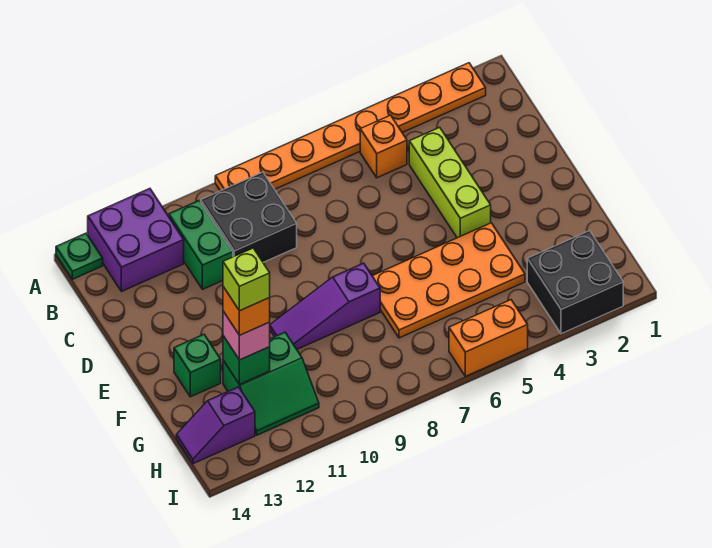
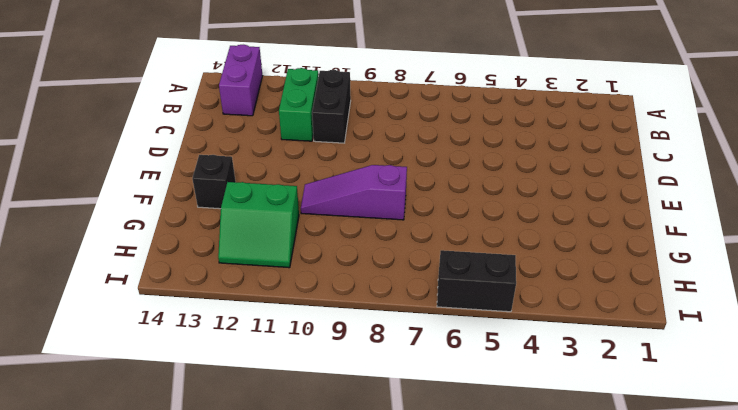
purple 1x2 brick [219,45,263,116] -> purple 2x2 brick [88,189,184,292]
black 1x2 brick [312,70,351,143] -> black 2x2 brick [201,172,297,262]
black 1x1 brick [192,155,236,209] -> green 1x1 brick [174,334,221,397]
black 1x2 brick [437,250,516,312] -> orange 1x2 brick [449,300,528,376]
none -> orange 1x8 plate [215,63,486,191]
none -> green 1x1 plate [56,233,103,279]
none -> orange 1x1 brick [360,115,407,178]

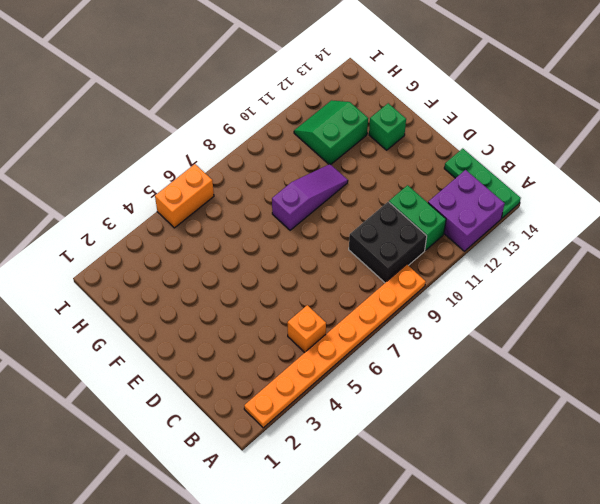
green 1x3 plate [444,149,521,218] -> green 1x1 plate [56,233,103,279]
none -> lime 1x3 brick [409,127,491,238]
none -> orange 2x4 plate [373,223,525,338]
none -> black 2x2 brick [527,231,623,334]

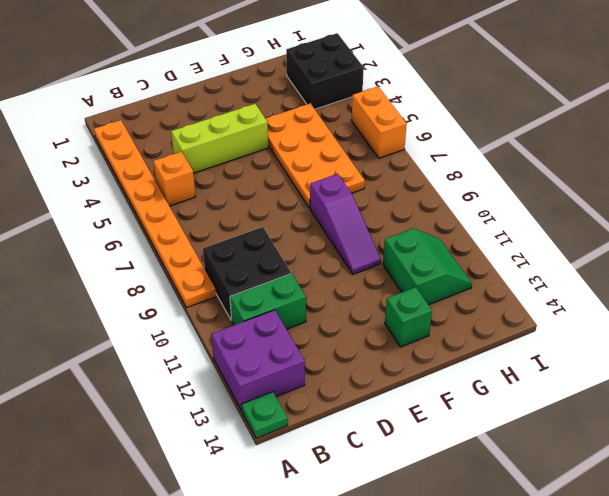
none -> purple 1x2 slope [176,387,255,464]
none -> green 1x1 brick [223,336,270,385]
none -> pink 1x1 brick [223,311,270,360]

